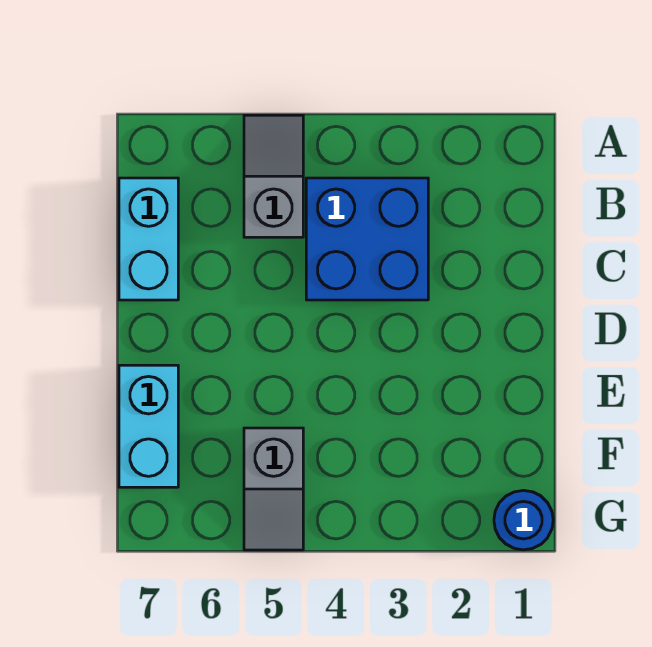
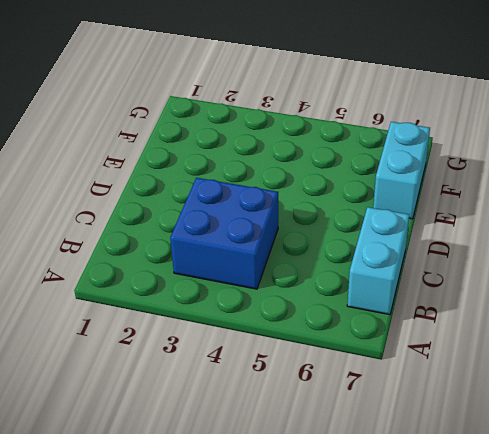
none -> grey 1x2 slope [244,115,303,237]
none -> grey 1x2 slope [244,428,303,550]

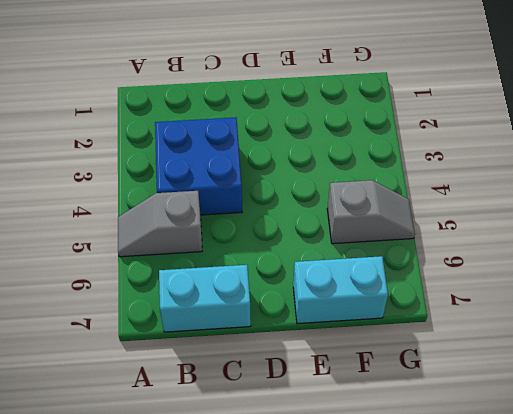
none -> blue 1x1 round brick [494,490,553,550]

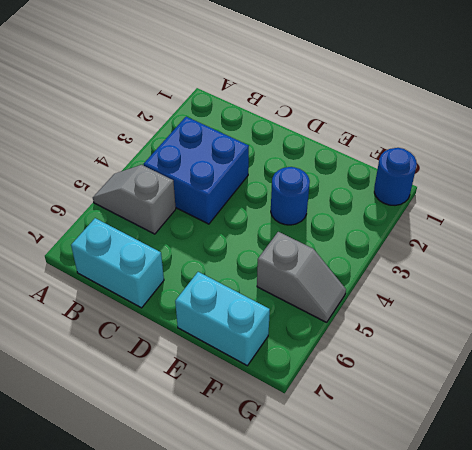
blue 1x1 round brick [271,167,310,225] -> none

